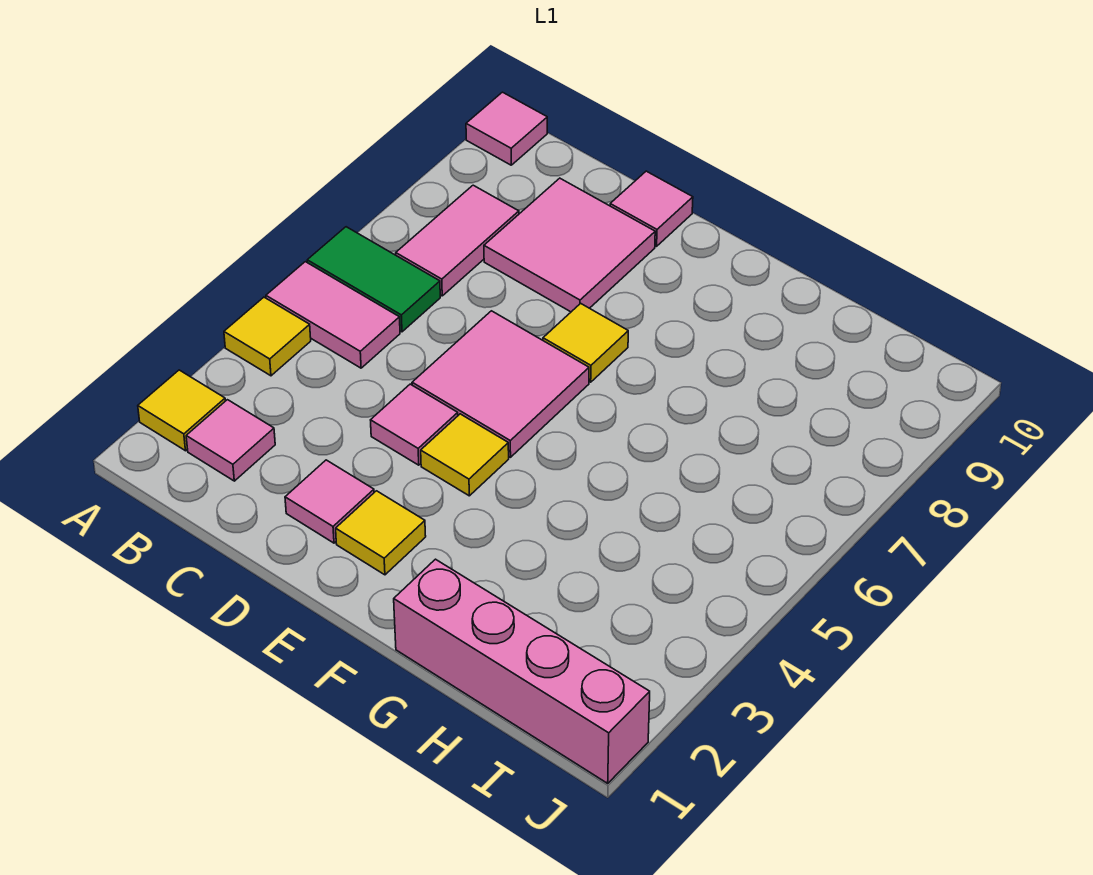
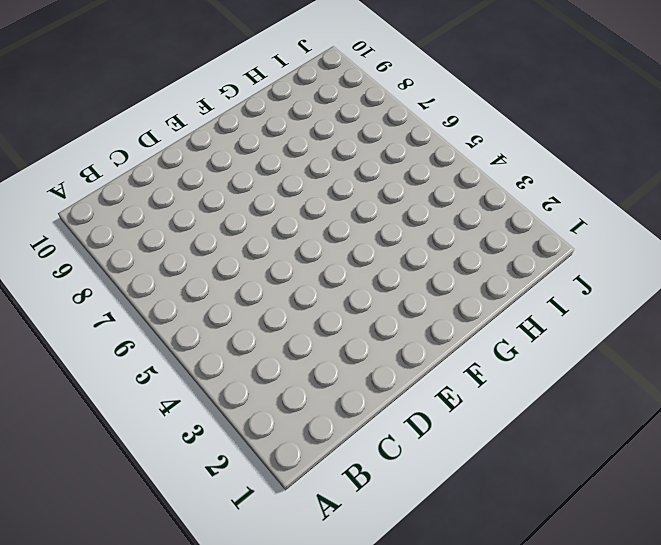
none -> yellow 1x1 tile [138,370,225,451]
none -> yellow 1x1 tile [224,297,311,376]
none -> pink 1x2 tile [266,262,400,368]

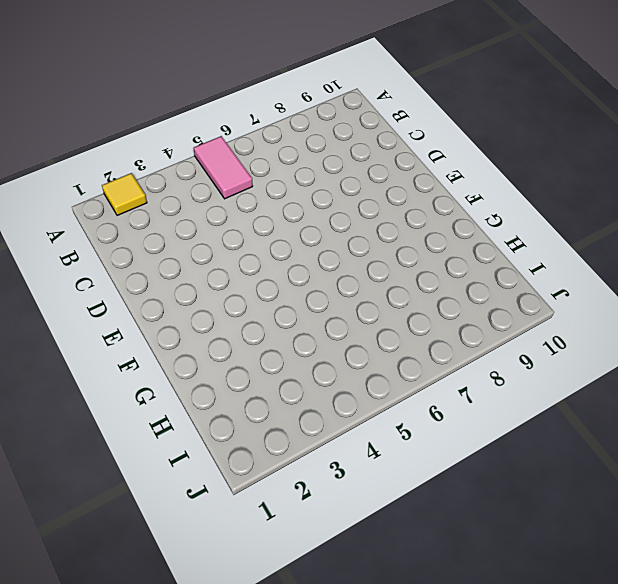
none -> yellow 1x1 tile [224,297,311,376]
none -> green 1x2 tile [307,227,440,332]
none -> pink 1x1 tile [466,92,547,165]

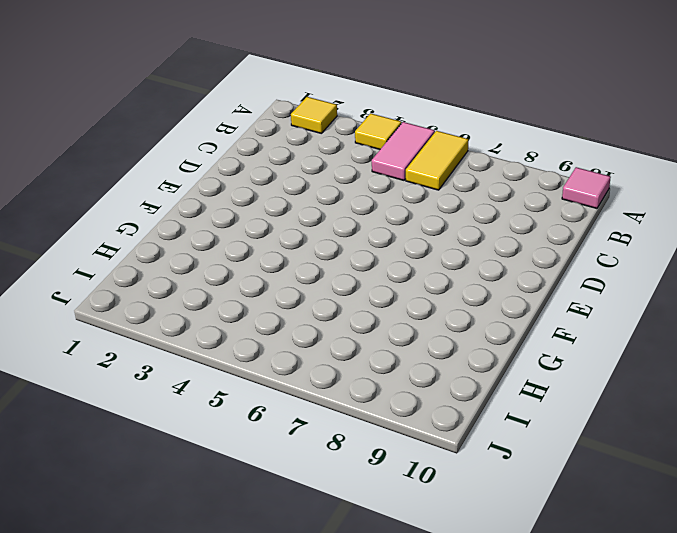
yellow 1x2 tile [406,131,468,190] -> green 1x2 tile [307,227,440,332]
none -> pink 1x1 tile [186,400,275,481]
none -> pink 1x2 tile [396,185,519,296]
none -> pink 2x2 tile [484,178,655,312]

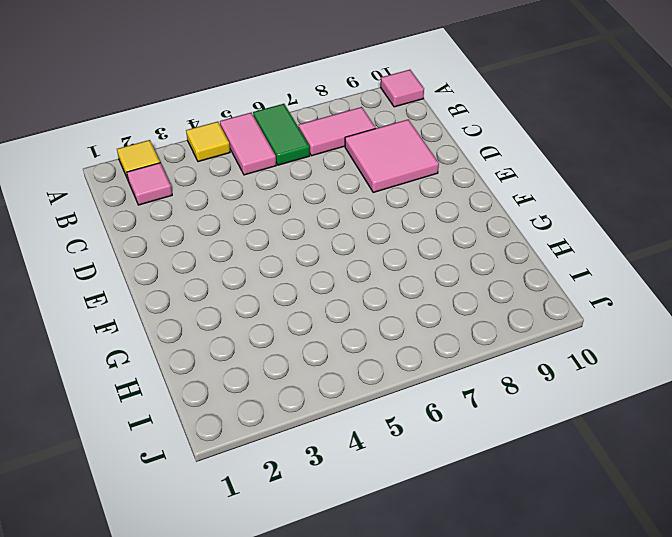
none -> pink 1x1 tile [285,460,374,543]
none -> pink 1x1 tile [371,384,458,465]
none -> pink 2x2 tile [412,311,589,457]

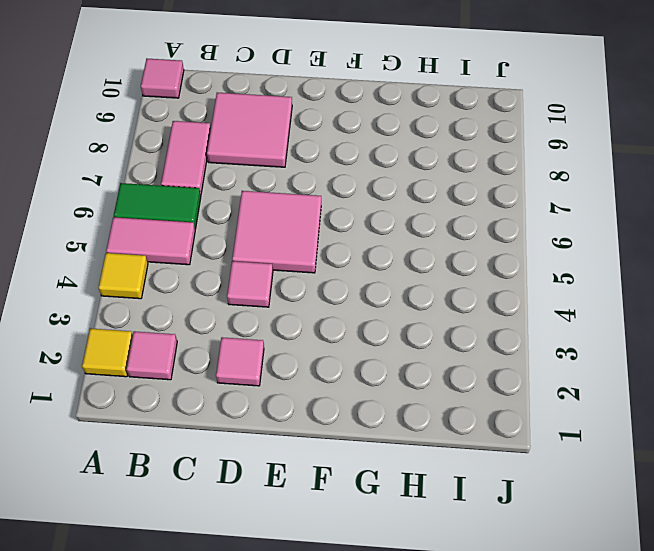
none -> pink 1x1 tile [610,171,693,246]
none -> yellow 1x1 tile [336,491,426,575]
none -> yellow 1x1 tile [421,414,509,496]

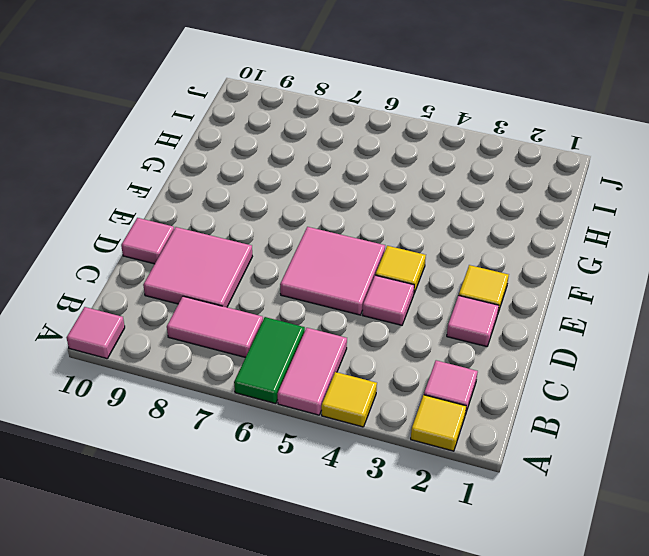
none -> yellow 1x1 tile [543,303,628,382]
none -> pink 1x4 brick [394,559,650,783]

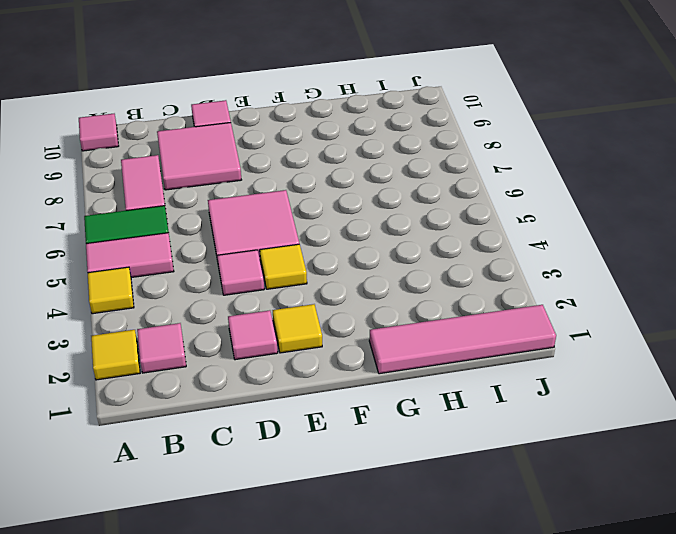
pink 1x4 tile [369,305,556,374] -> pink 1x4 brick [394,559,650,783]
none -> yellow 1x1 tile [543,303,628,382]

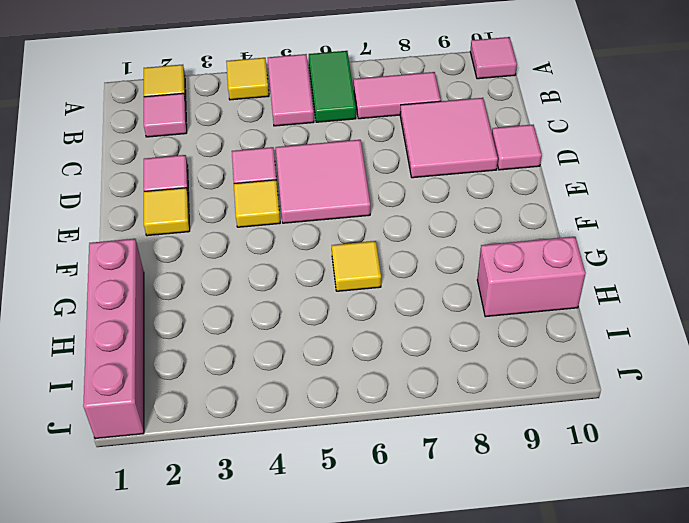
yellow 1x1 tile [332,241,381,291] -> yellow 1x1 tile moved to [543,303,628,382]
pink 1x2 brick [477,237,586,317] -> none

